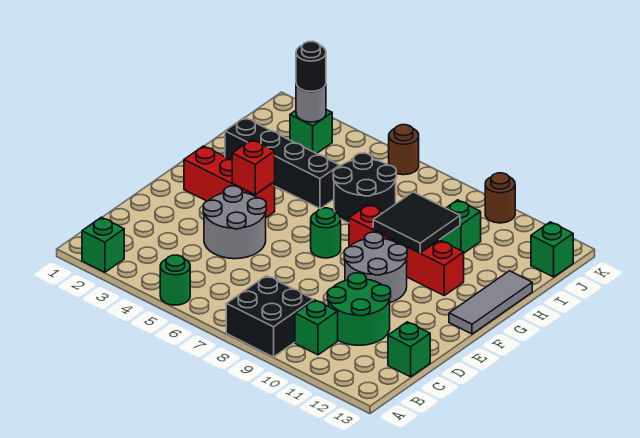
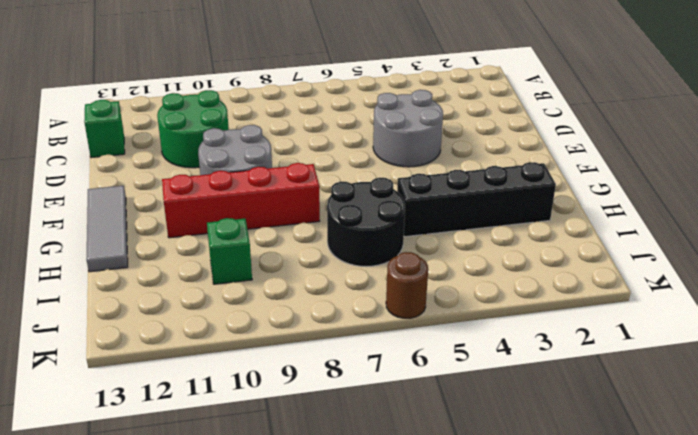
none -> green 1x1 brick [82,217,124,272]
none -> green 1x1 round brick [160,255,190,305]
none -> black 2x2 brick [226,276,313,357]

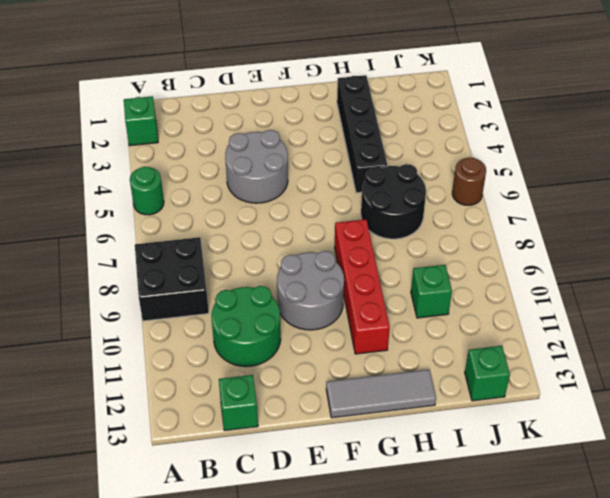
none -> green 1x1 brick [295,300,338,355]
none -> red 1x3 brick [184,146,275,218]
none -> green 1x1 round brick [311,208,341,258]

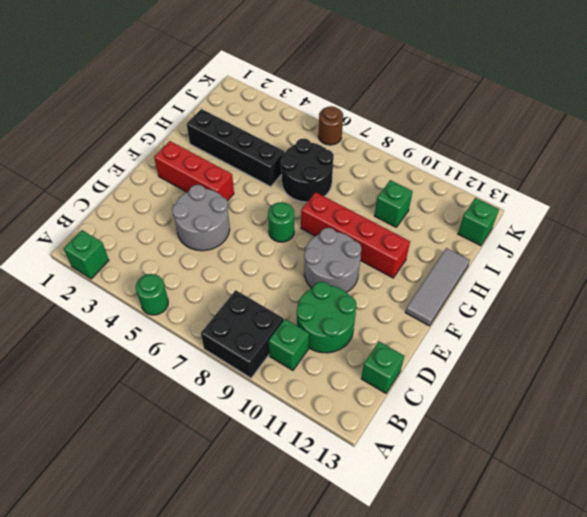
none -> green 1x1 brick [290,110,332,154]
none -> brown 1x1 round brick [485,173,515,223]
none -> red 1x1 brick [232,140,275,195]

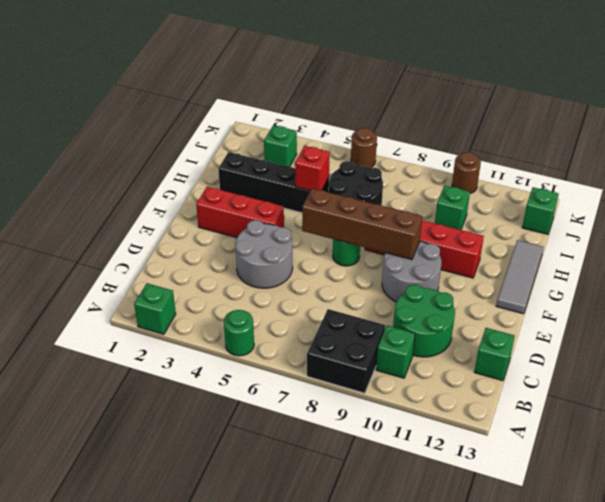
brown 1x4 brick [302,188,422,260] -> none
red 1x1 brick [295,146,330,191] -> red 1x1 brick moved to [232,140,275,195]
none -> black 2x2 tile [373,192,460,253]
none -> grey 1x1 round brick [296,85,326,122]
none -> black 1x1 round brick [296,41,326,91]

